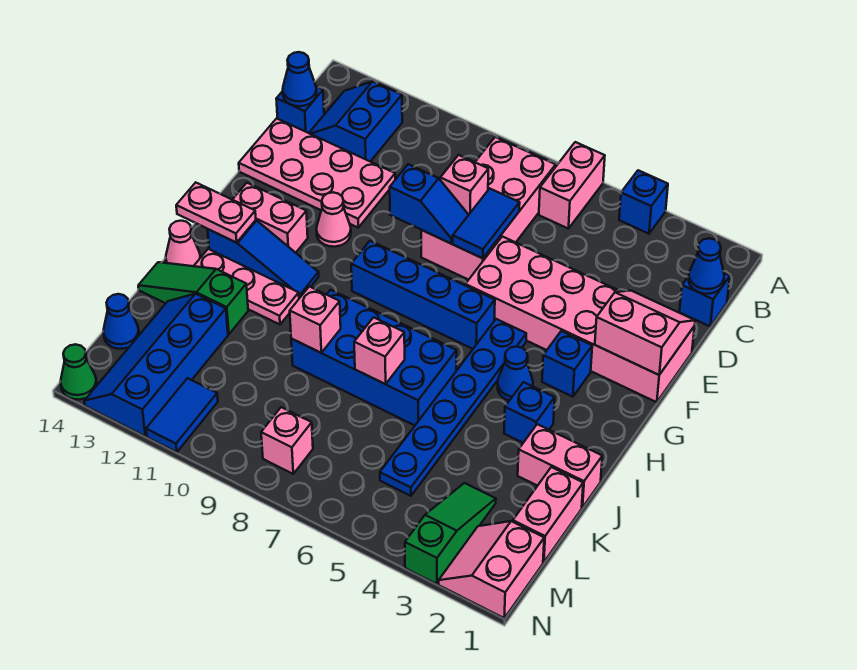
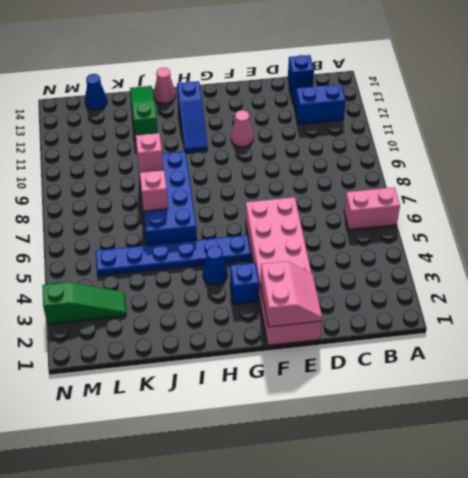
none -> blue 1x1 brick [619,170,668,234]
none -> pink 2x4 brick [421,137,556,280]
none -> blue 1x1 brick [680,273,730,326]
none -> pink 2x4 plate [239,118,395,227]

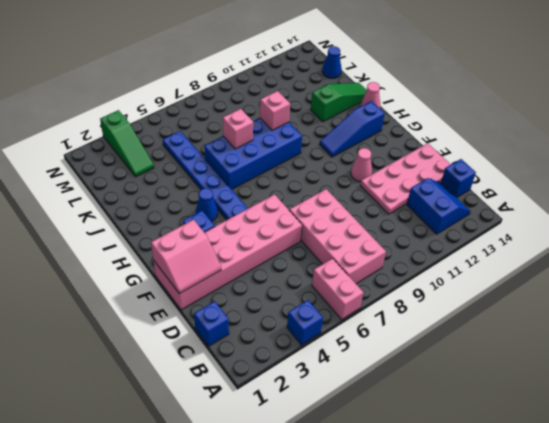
none -> blue 1x4 brick [351,241,495,349]
none -> pink 1x2 brick [232,183,308,253]
none -> blue 1x1 brick [504,382,555,443]
none -> pink 1x3 plate [194,249,299,324]

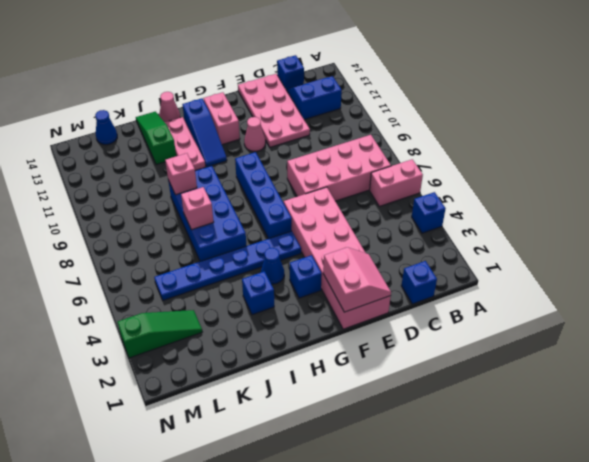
none -> pink 1x2 brick [518,424,602,508]
none -> pink 1x2 brick [513,467,583,562]
none -> blue 2x4 slope [84,294,228,436]
none -> pink 2x2 slope [439,521,544,618]

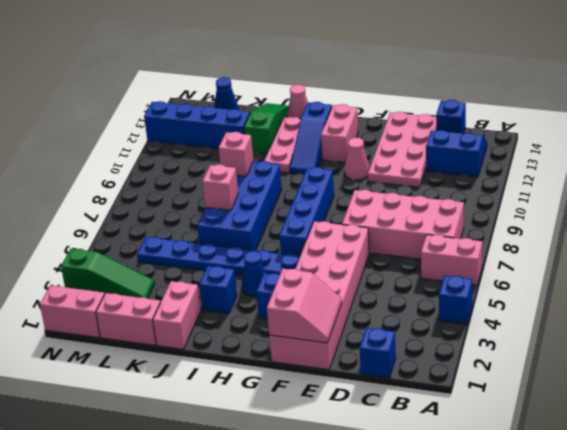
none -> pink 1x1 brick [261,407,313,474]
none -> blue 1x2 tile [146,378,218,452]
none -> green 1x1 cone [60,344,97,400]
none -> blue 1x1 cone [689,238,724,294]

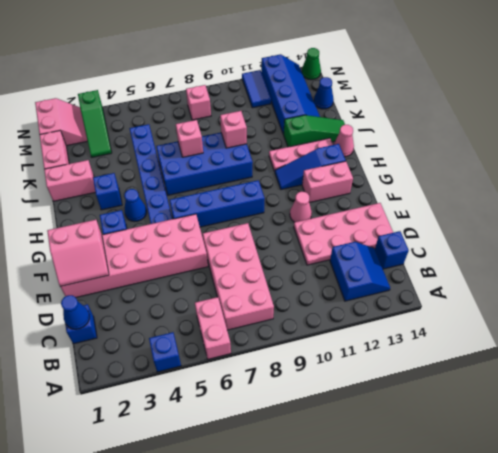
none -> blue 1x1 cone [283,52,317,106]
none -> blue 1x2 tile [453,189,520,258]
none -> pink 1x1 brick [440,155,488,215]
none -> blue 1x2 slope [390,164,468,243]

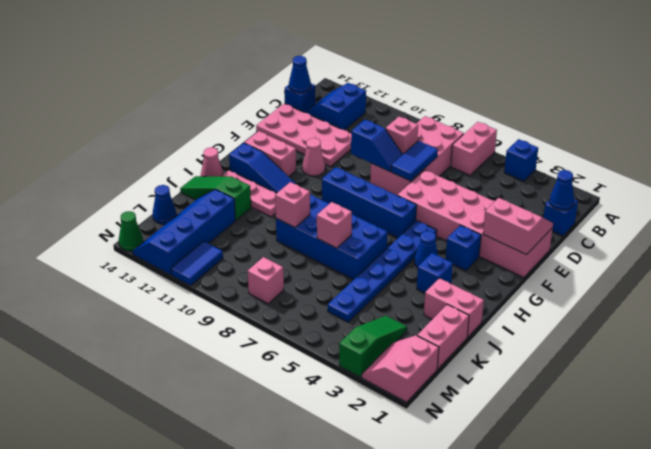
none -> pink 1x2 plate [176,183,256,243]

